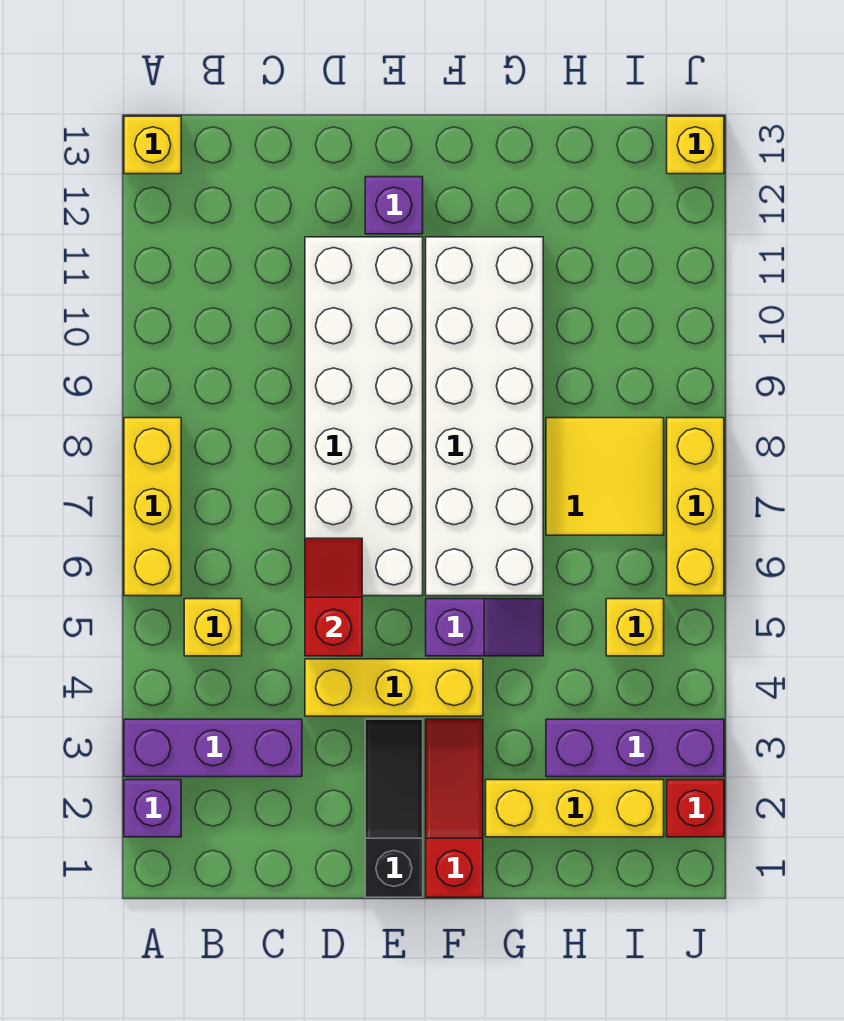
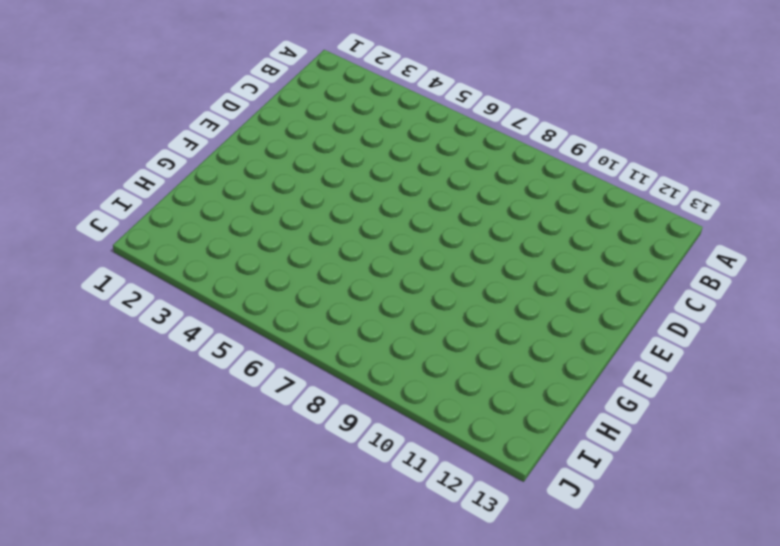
none -> purple 1x1 brick [124,780,181,837]
none -> purple 1x3 brick [124,719,302,777]
none -> yellow 1x3 brick [124,418,181,596]

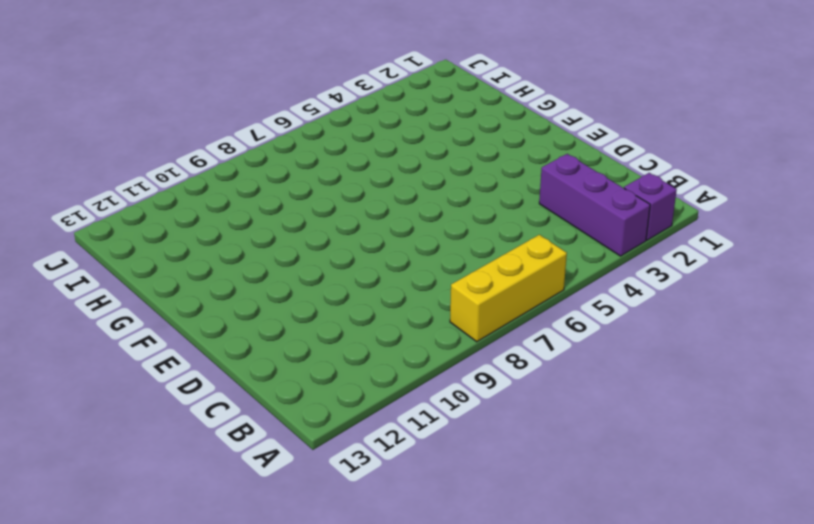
none -> yellow 1x1 brick [124,116,181,174]
none -> yellow 1x1 brick [184,599,242,656]
none -> yellow 1x3 brick [305,659,483,716]

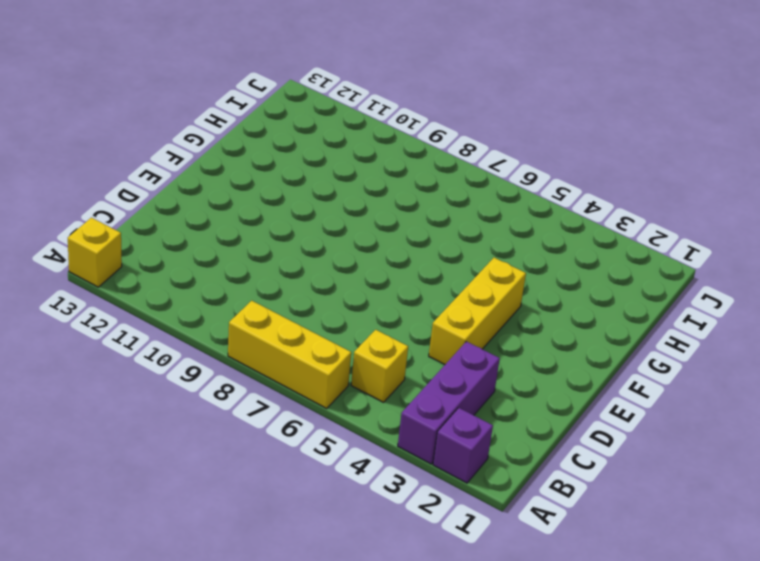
none -> white 2x6 brick [305,237,423,596]
none -> black 1x3 slope [365,719,423,897]
none -> purple 1x1 brick [365,177,423,234]

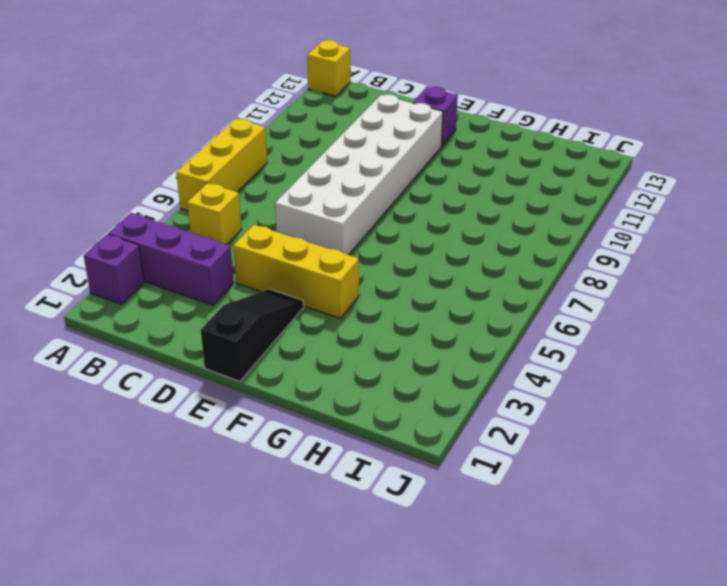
none -> red 1x3 slope [426,719,483,897]
none -> purple 1x2 slope [426,599,543,656]
none -> white 2x6 brick [426,237,543,596]

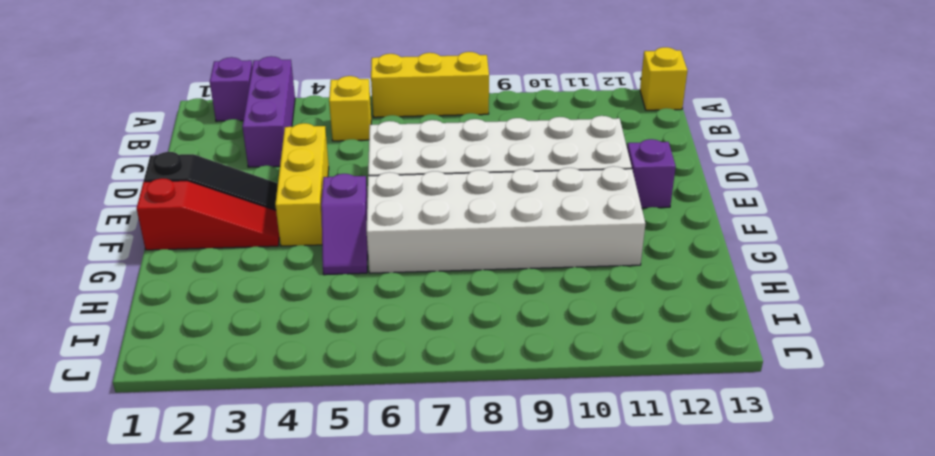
none -> yellow 1x3 brick [486,780,664,837]
none -> purple 1x3 brick [546,719,724,777]
none -> yellow 2x2 tile [546,418,664,535]

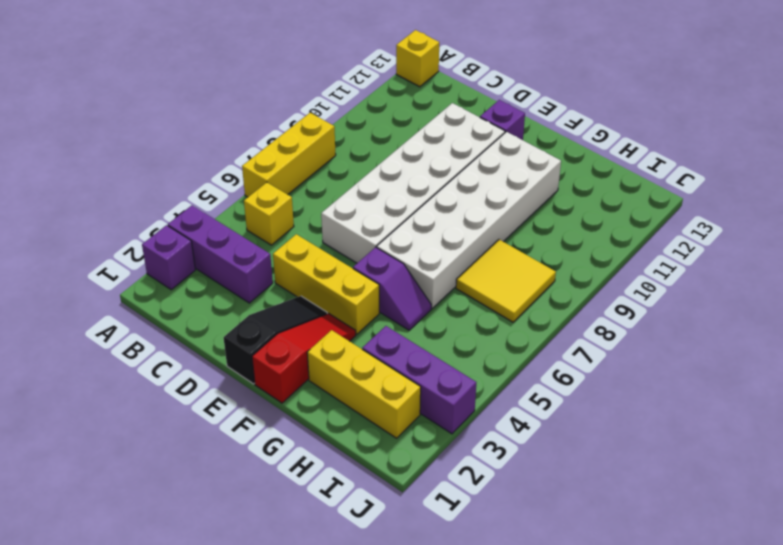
none -> yellow 1x1 brick [606,599,664,656]
none -> red 1x1 brick [667,780,724,837]
none -> yellow 1x3 brick [667,418,724,596]

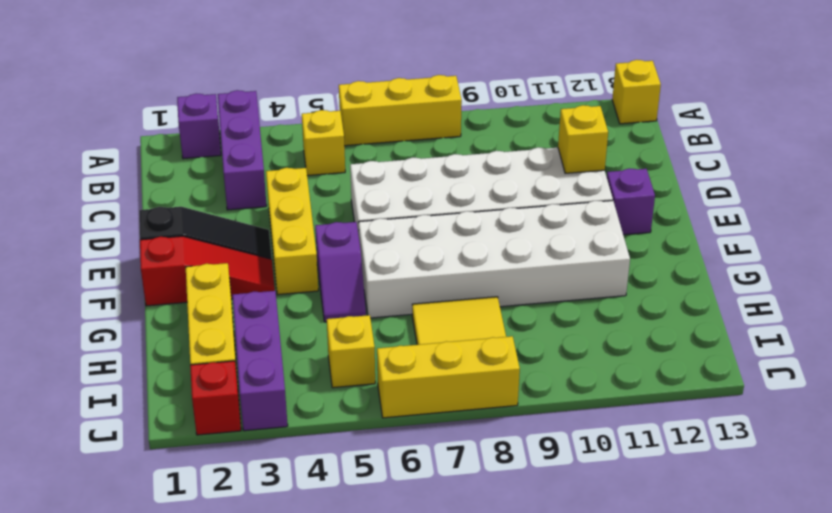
yellow 1x1 brick [558,105,608,173] -> yellow 1x1 brick moved to [667,116,724,174]
none -> red 1x2 slope [305,538,362,656]

